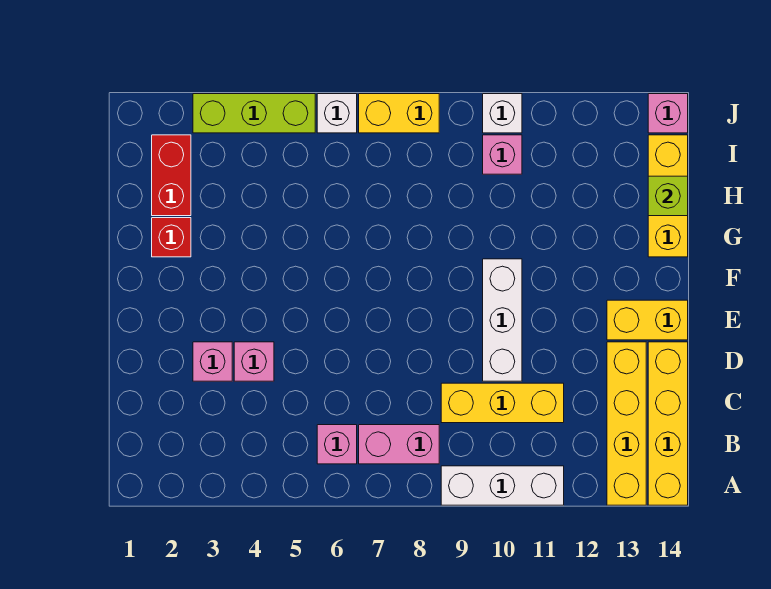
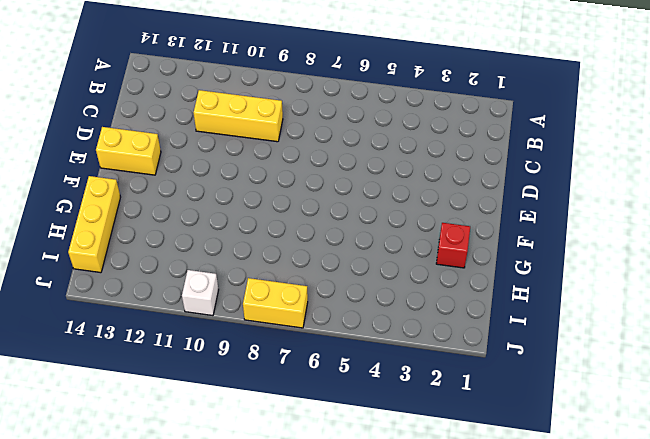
none -> white 1x3 brick [441,466,564,505]
none -> yellow 1x4 brick [607,342,646,505]
none -> yellow 1x4 brick [648,342,688,505]

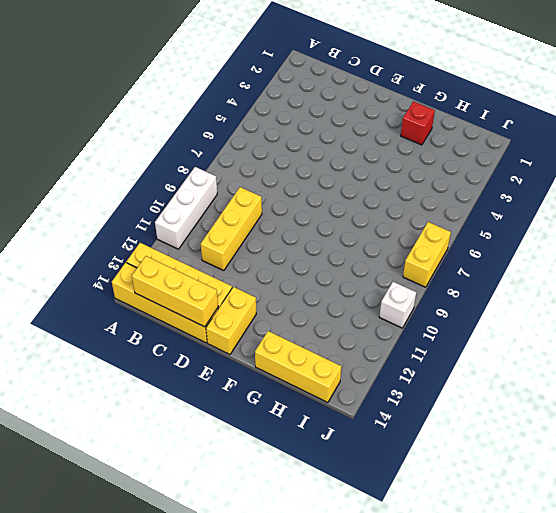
yellow 1x3 brick [132,256,218,327] -> none
none -> pink 1x1 brick [317,425,357,464]
none -> pink 1x2 brick [359,425,439,464]
none -> pink 1x1 brick [193,342,232,381]

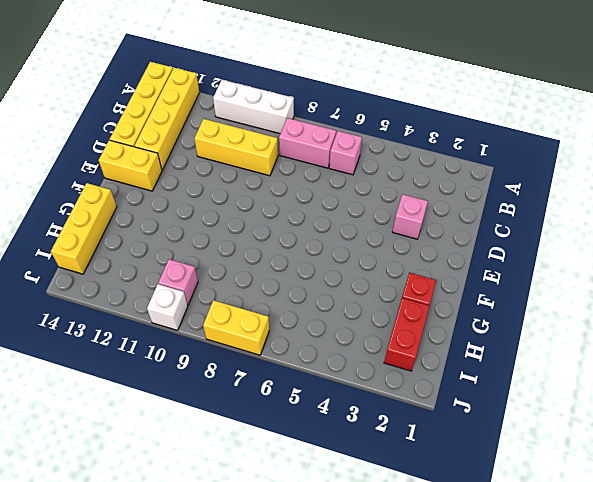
none -> pink 1x1 brick [234,342,274,381]
none -> white 1x3 brick [483,259,522,381]
none -> lime 1x3 brick [193,94,315,133]

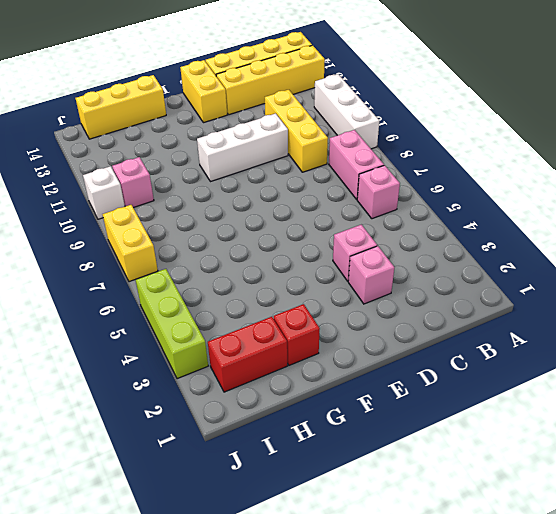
none -> white 1x1 brick [317,94,357,133]
none -> pink 1x1 brick [648,94,688,133]
none -> lime 1x1 brick [648,176,688,216]

